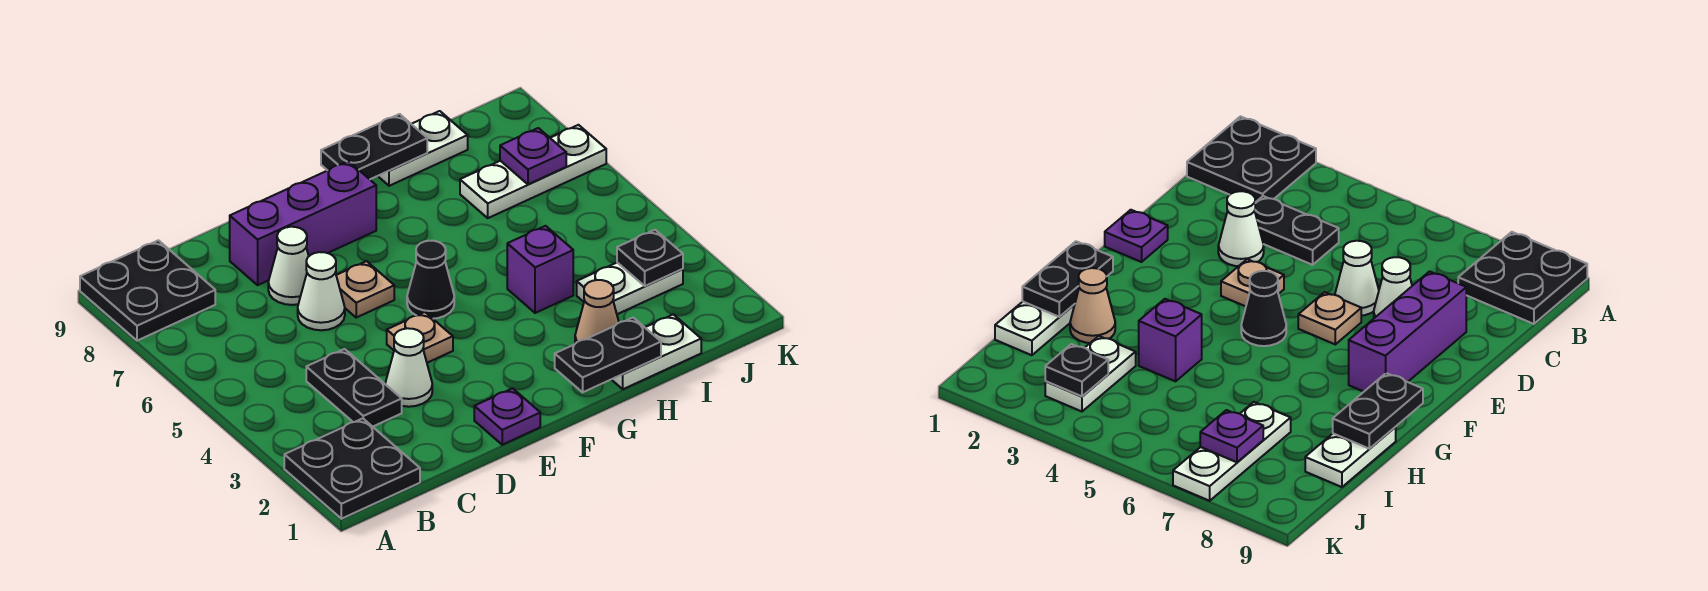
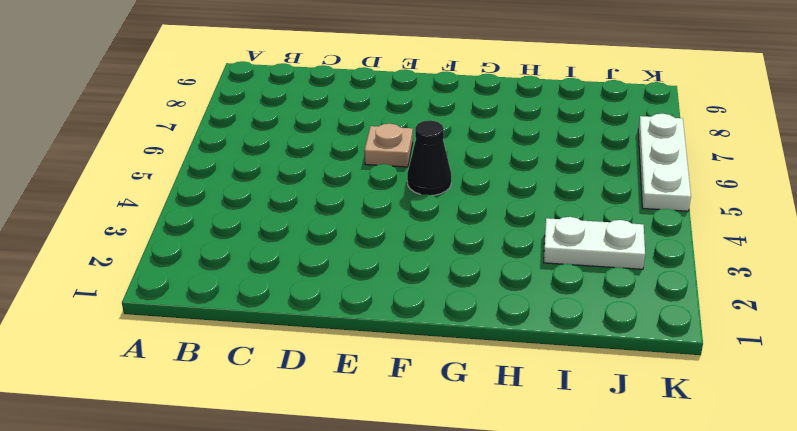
white 1x3 plate [638,114,691,211] -> white 1x3 plate turned to [460,125,606,218]
none -> black 2x2 plate [284,418,420,519]
none -> black 2x2 plate [80,240,215,341]
none -> black 1x2 plate [306,349,402,427]

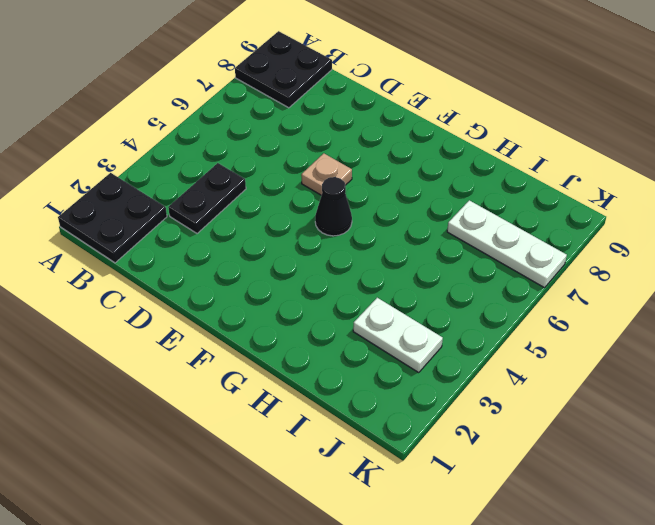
none -> white 1x1 cone [385,328,432,407]
none -> white 1x1 cone [298,252,345,330]
none -> white 1x1 cone [268,227,309,305]

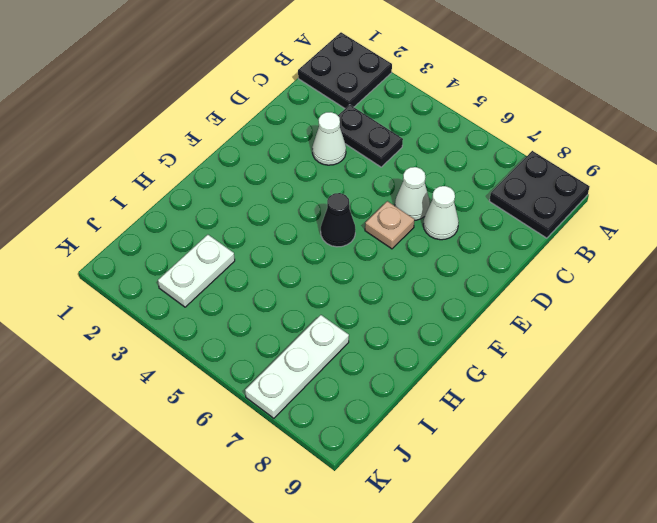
none -> purple 1x3 brick [230,161,376,285]
none -> purple 1x1 plate [474,388,540,445]
none -> tan 1x1 plate [387,312,453,363]

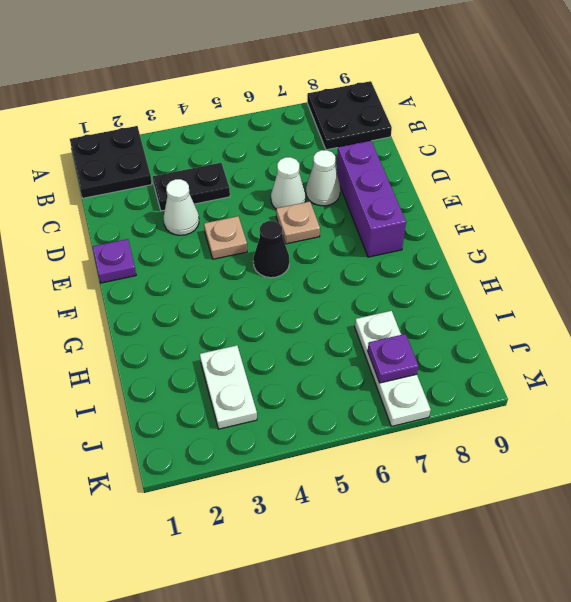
none -> white 1x2 plate [611,314,701,389]
none -> tan 1x1 cone [575,280,619,344]
none -> purple 1x1 brick [507,226,573,313]

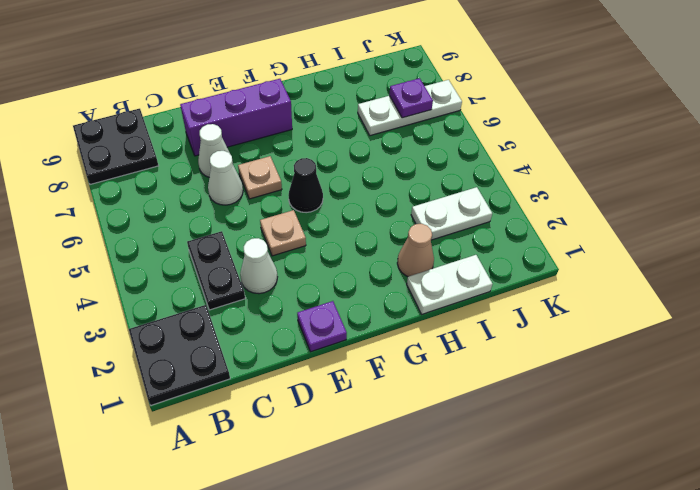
none -> purple 1x1 brick [507,226,573,313]
none -> white 1x2 plate [378,111,468,186]
none -> black 1x2 plate [555,318,661,392]

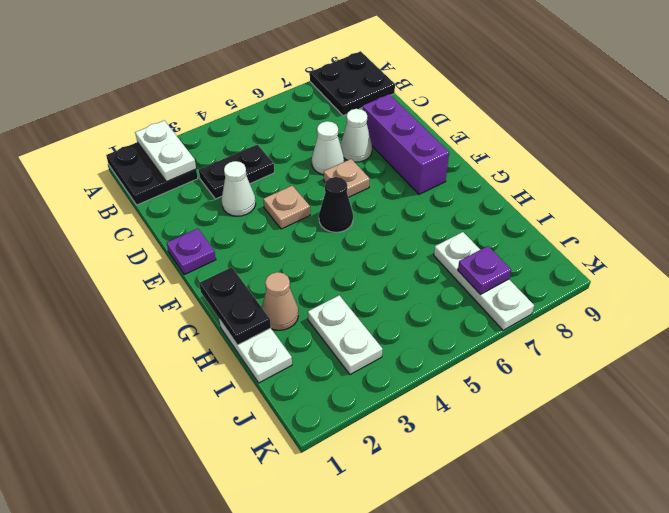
white 1x2 plate [135,120,196,182] -> white 1x2 plate moved to [378,111,468,186]
none -> purple 1x1 brick [507,226,573,313]
none -> black 1x2 plate [321,114,427,179]
none -> black 1x1 plate [617,230,683,286]

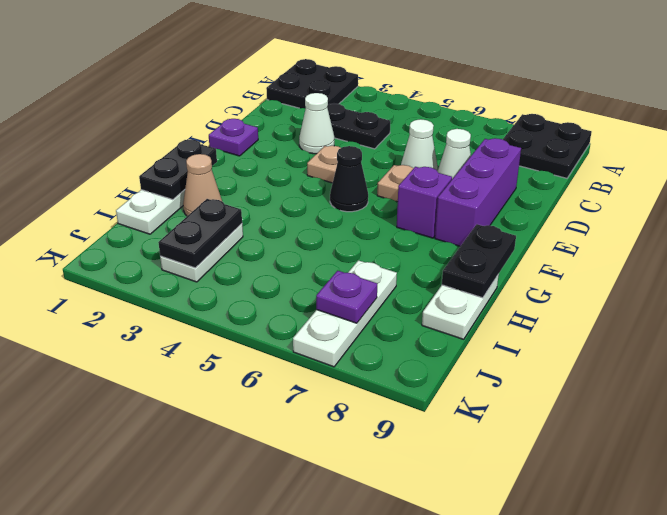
purple 1x1 brick [397,167,452,238] -> purple 1x1 brick moved to [507,226,573,313]
black 1x2 plate [158,199,242,268] -> black 1x1 plate [617,230,683,286]

